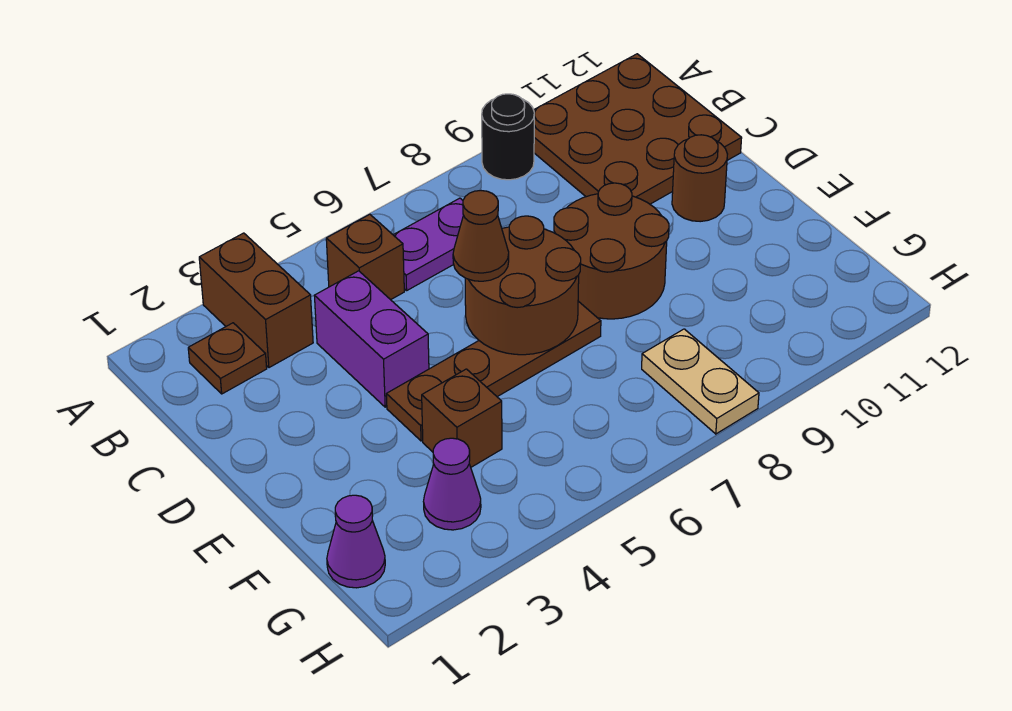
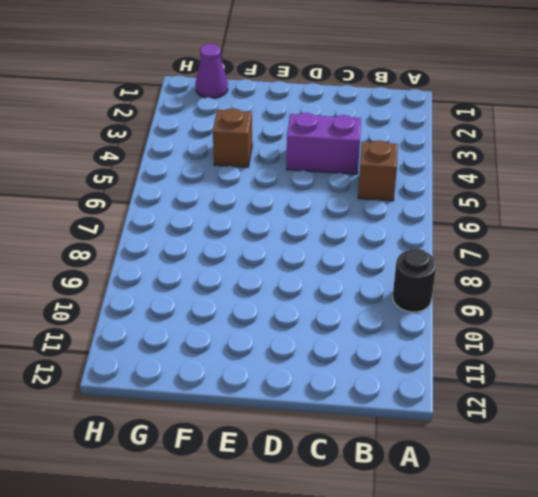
none -> brown 1x2 brick [199,233,313,368]
none -> brown 3x3 plate [534,54,742,204]
none -> brown 1x1 plate [188,323,267,394]

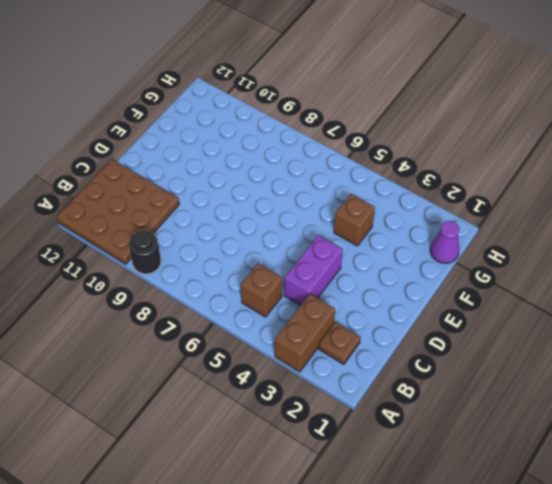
none -> purple 1x2 plate [394,198,463,291]
none -> brown 2x2 round brick [554,183,669,319]
none -> brown 1x1 round brick [672,135,727,222]

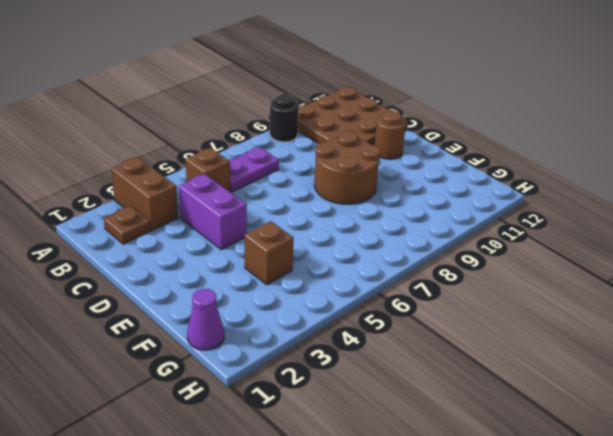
none -> brown 1x4 plate [386,301,601,441]
none -> purple 1x1 cone [424,438,481,530]
none -> tan 1x2 plate [642,329,759,434]

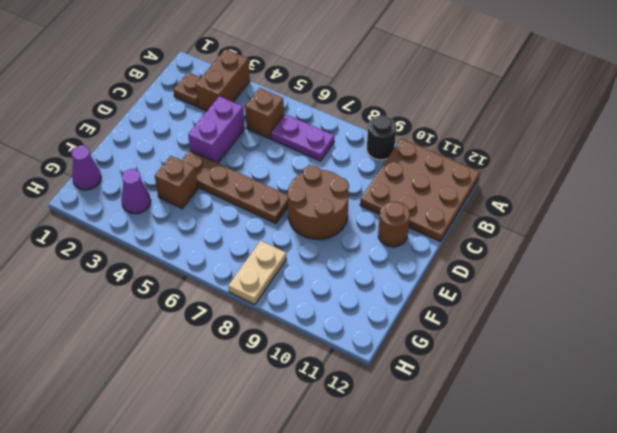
none -> brown 2x2 round brick [465,216,581,355]
none -> brown 1x1 cone [453,191,509,281]

